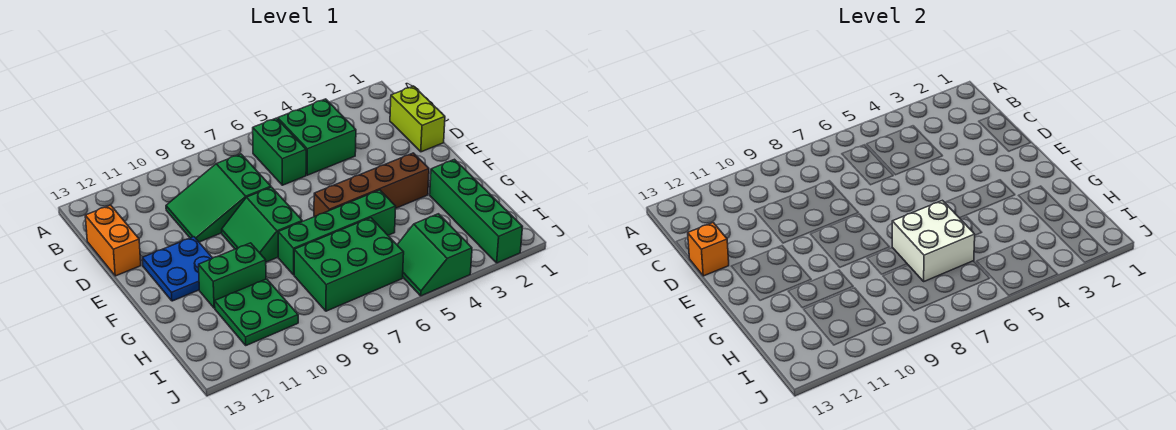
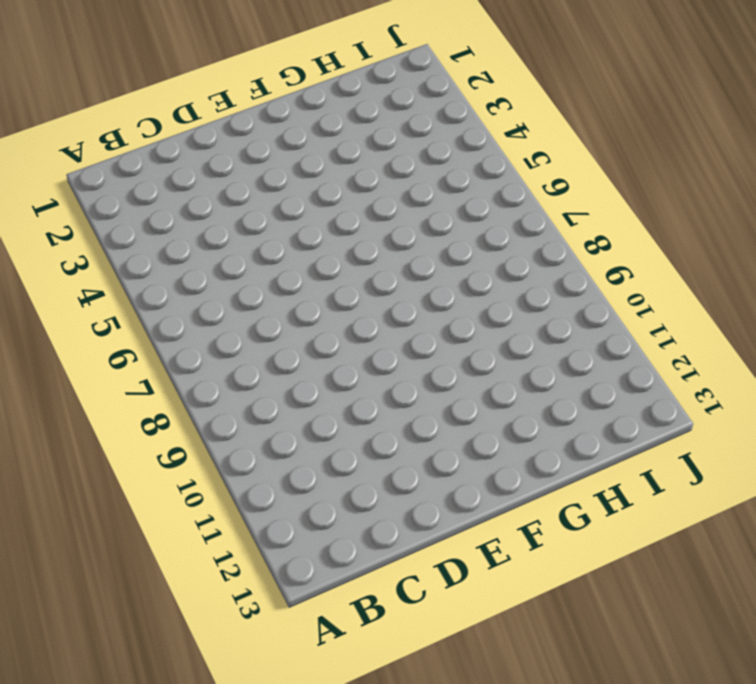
none -> green 2x2 brick [278,99,356,175]
none -> green 1x2 brick [253,118,306,185]
none -> lime 1x2 brick [390,86,445,152]

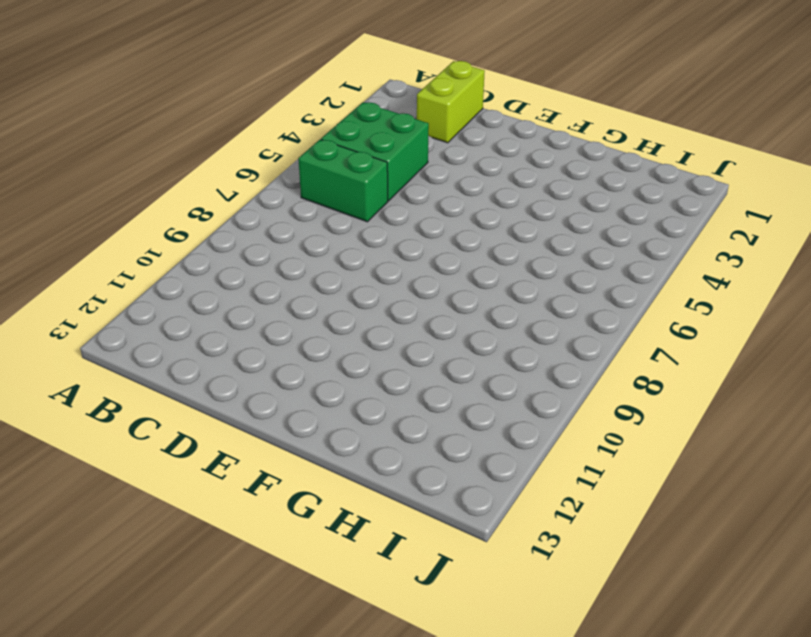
lime 1x2 brick [417,61,485,143] -> lime 1x2 brick turned to [390,86,445,152]
none -> green 2x3 slope [166,154,271,242]
none -> orange 1x2 brick [85,205,141,276]
none -> green 2x2 slope [222,187,302,262]

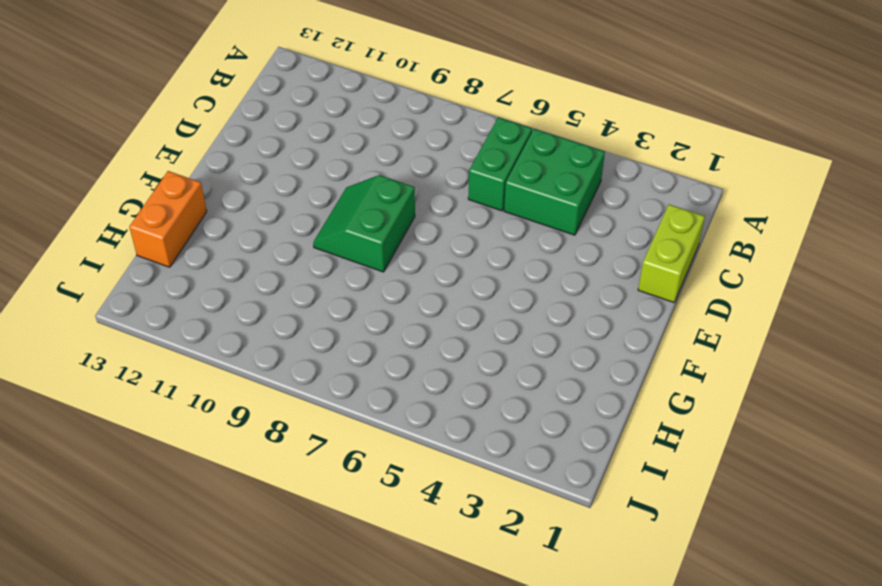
orange 1x2 brick [129,171,207,267] -> orange 1x2 brick moved to [85,205,141,276]
none -> green 2x3 slope [166,154,271,242]
none -> blue 2x2 plate [142,237,212,301]
none -> brown 1x4 brick [314,153,429,217]

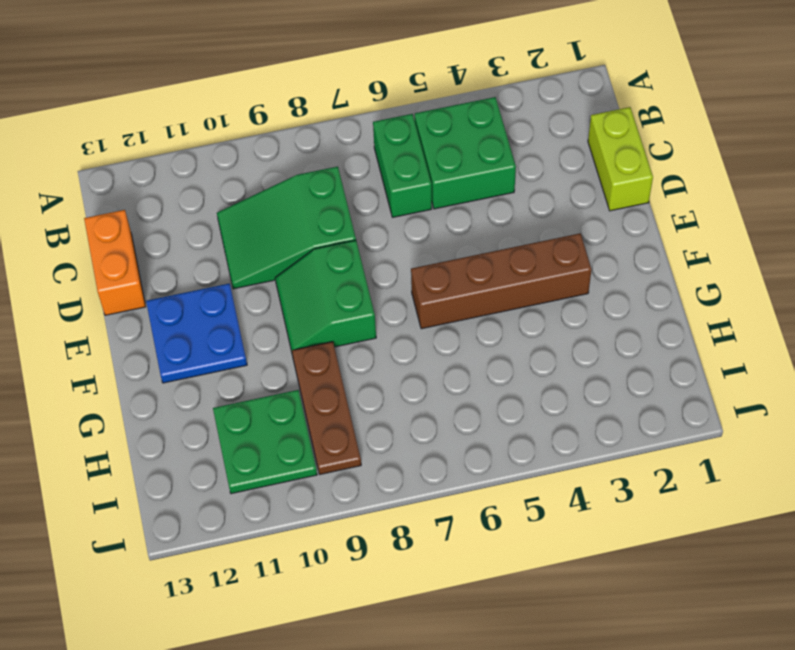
brown 1x3 plate [292,342,361,474] -> none
none -> green 1x4 brick [430,159,523,263]
none -> green 1x4 brick [278,190,396,275]
none -> green 1x2 brick [199,243,266,308]

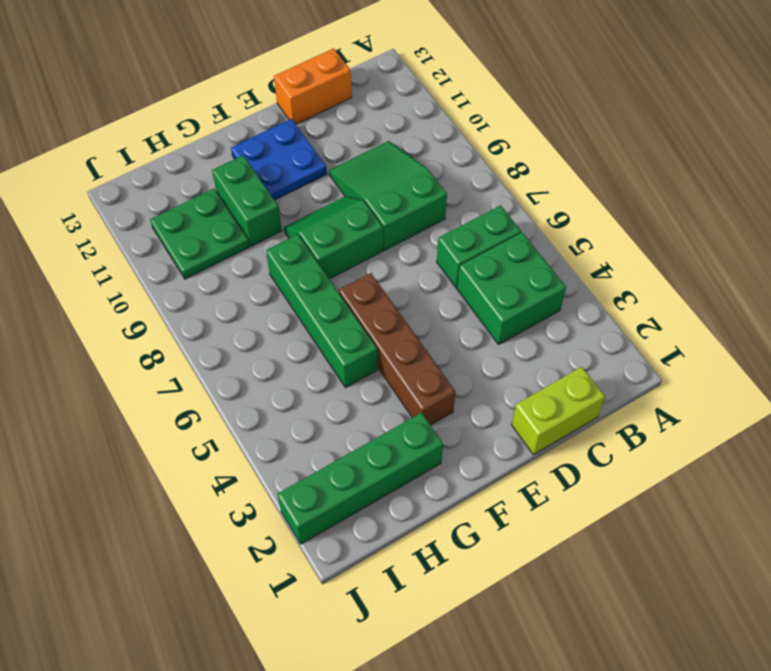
none -> green 2x3 brick [294,218,404,311]
none -> green 2x2 slope [397,214,472,296]
none -> orange 1x1 brick [688,223,729,276]

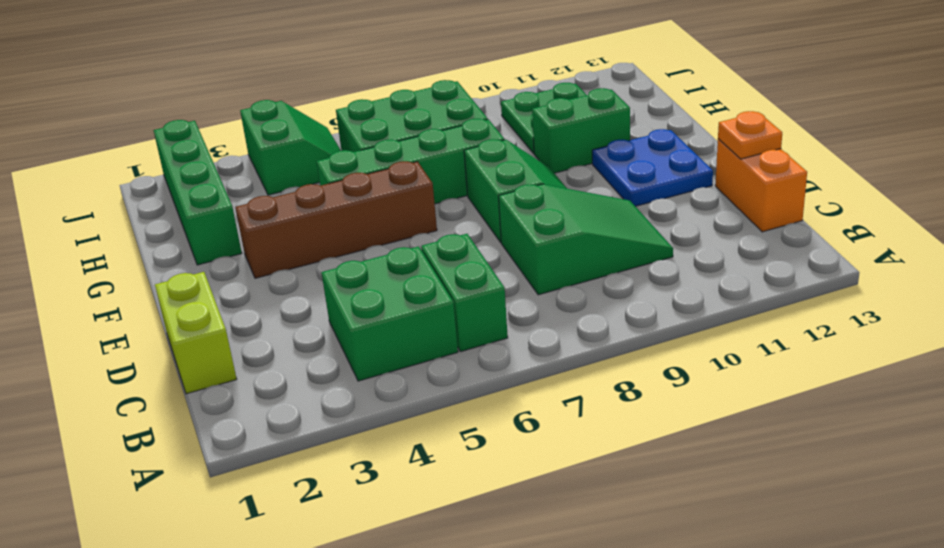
orange 1x1 plate [718,111,782,159] -> orange 1x1 brick [688,223,729,276]
none -> white 2x2 brick [892,200,975,281]

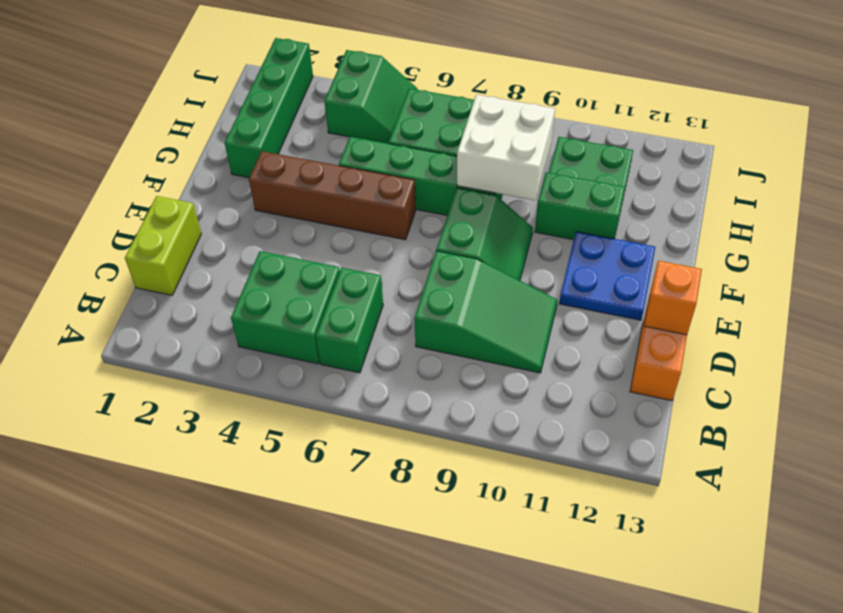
white 2x2 brick [457,95,555,200] -> white 2x2 brick moved to [892,200,975,281]

